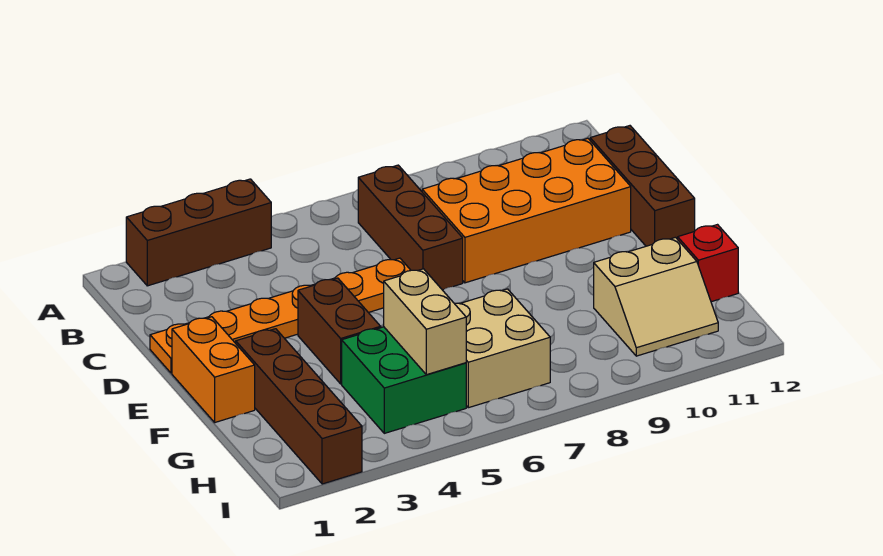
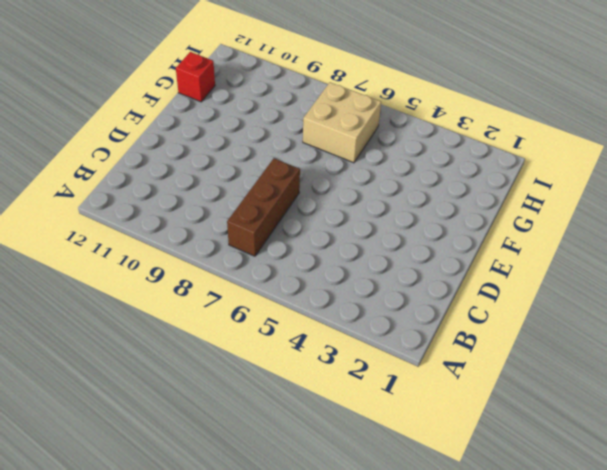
none -> brown 1x3 brick [126,179,271,286]
none -> orange 2x4 brick [422,138,631,283]
none -> brown 1x3 brick [590,126,695,246]

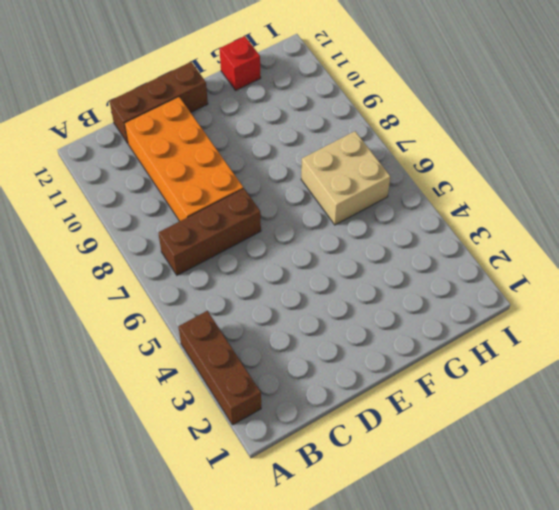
none -> orange 1x6 plate [150,258,411,373]
none -> orange 1x2 brick [172,317,255,422]
none -> brown 1x2 brick [298,278,381,384]

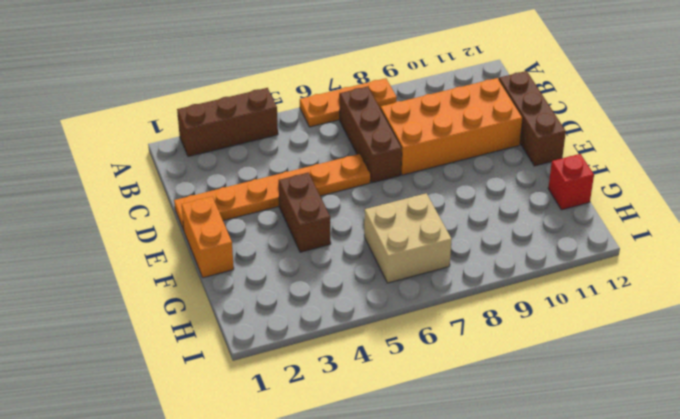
orange 1x3 plate [300,78,397,127] -> none
none -> brown 1x4 brick [236,329,362,484]
none -> green 2x2 brick [342,327,466,433]
none -> tan 2x2 slope [594,237,718,356]

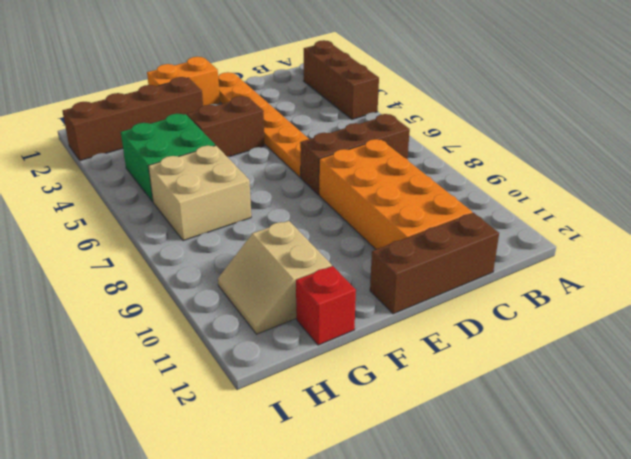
none -> tan 1x2 brick [384,269,466,375]

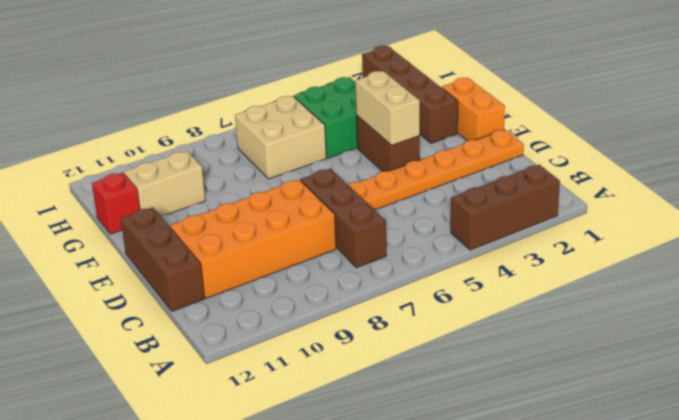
tan 1x2 brick [356,71,420,145] -> tan 1x2 brick moved to [384,269,466,375]

